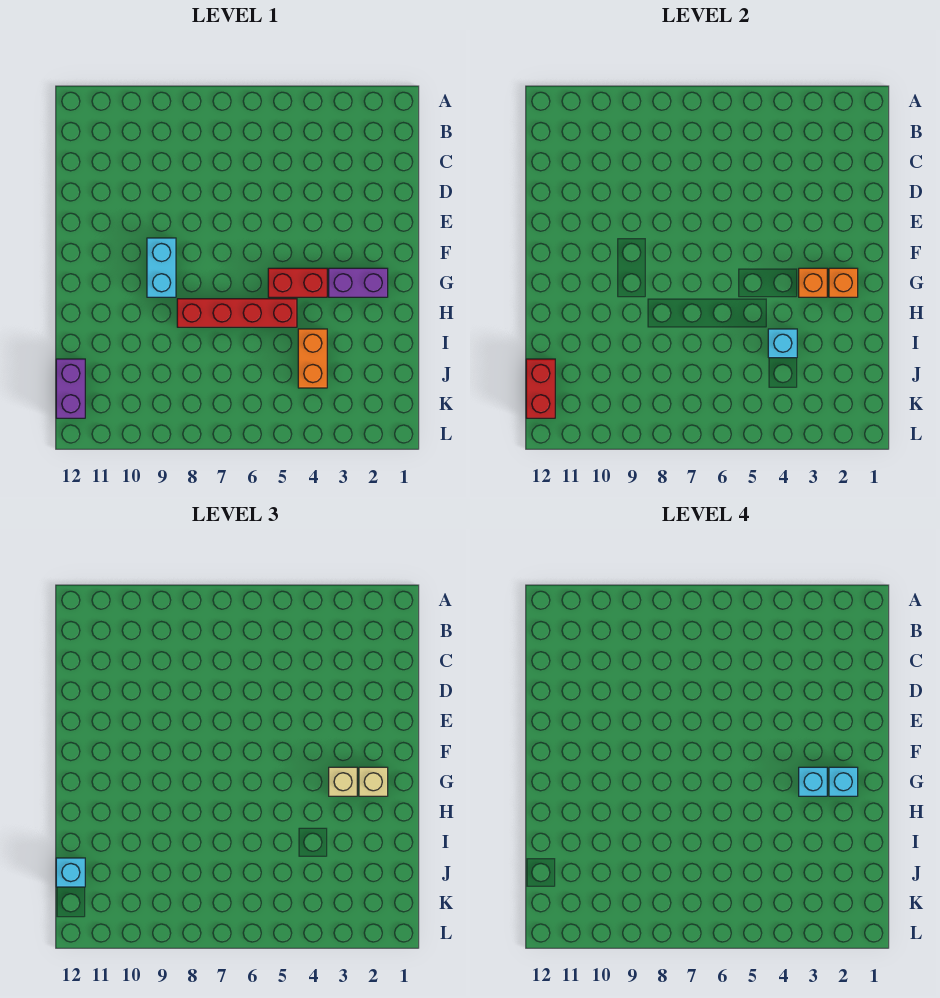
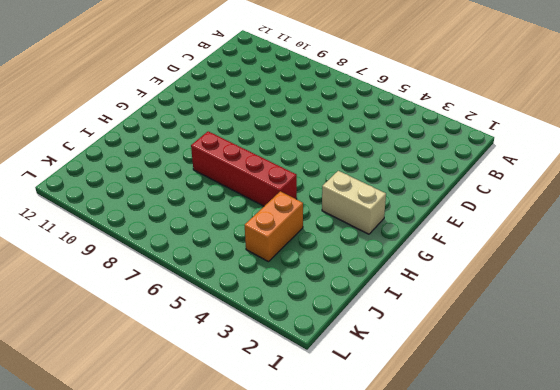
tan 1x2 brick [322,171,386,234] -> purple 1x2 brick [329,268,388,297]
none -> cyan 1x2 brick [147,238,176,297]
none -> red 1x2 brick [268,268,327,297]
none -> purple 1x2 brick [56,359,85,418]

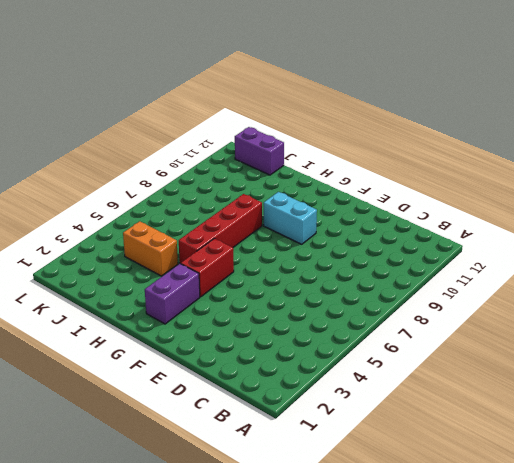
none -> orange 1x1 brick [829,268,858,297]
none -> orange 1x1 brick [799,268,827,297]
none -> cyan 1x1 brick [768,329,797,358]

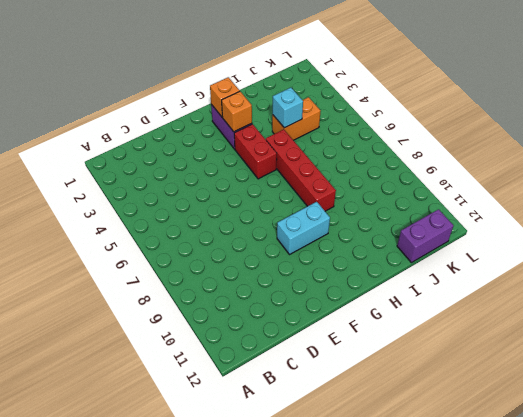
none -> red 1x2 brick [526,359,555,418]
none -> tan 1x1 brick [359,767,388,796]
none -> tan 1x1 brick [329,767,357,796]

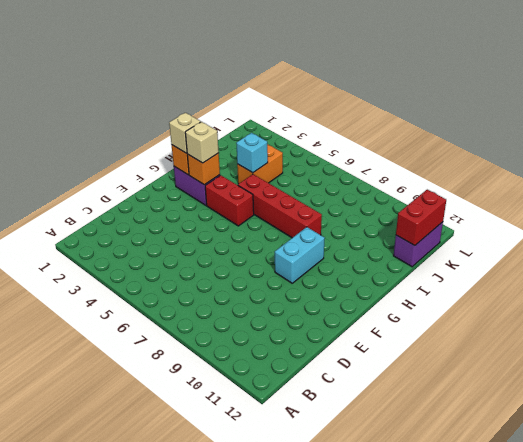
none -> cyan 1x1 brick [56,858,85,887]
none -> cyan 1x1 brick [829,767,858,796]
none -> cyan 1x1 brick [799,767,827,796]

